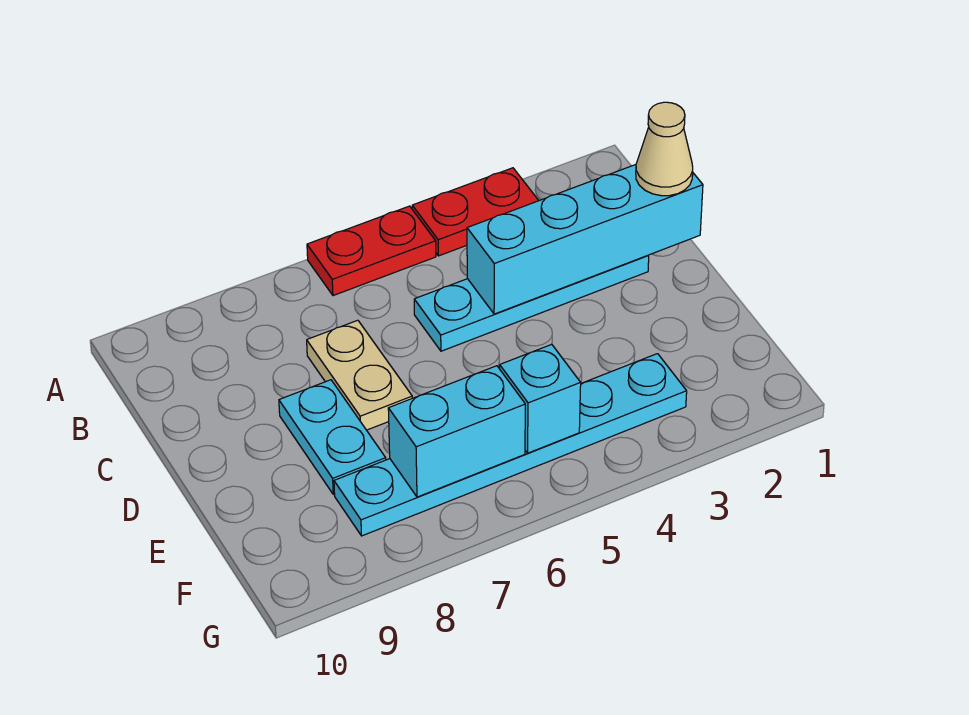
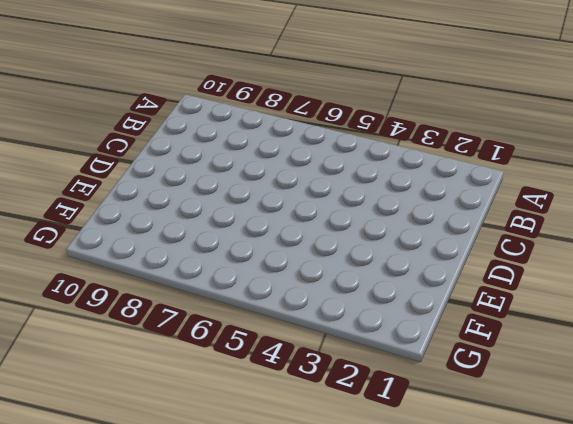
none -> red 1x2 plate [412,168,539,256]
none -> red 1x2 plate [307,206,436,296]

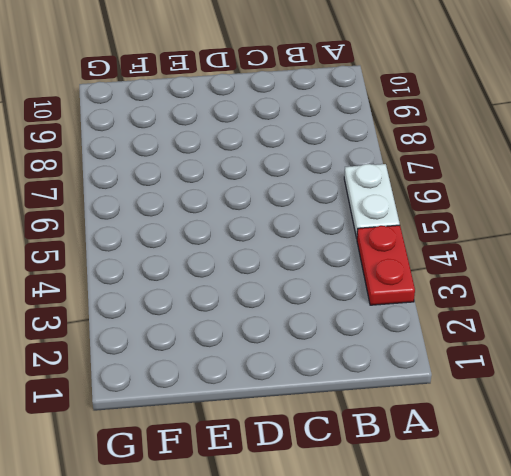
white 1x2 plate [344,164,400,238] -> red 1x2 plate [307,206,436,296]
none -> cyan 1x4 plate [414,255,649,351]
none -> tan 1x2 plate [307,320,412,430]

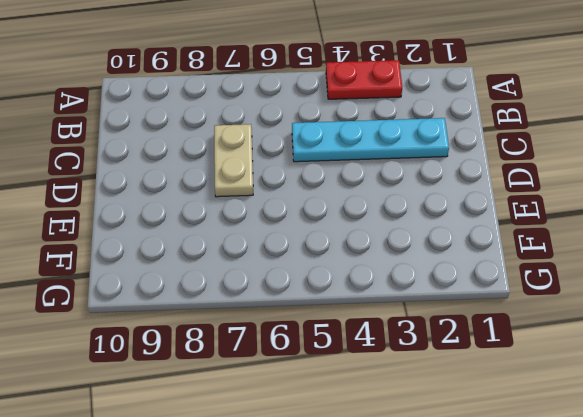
none -> red 1x2 plate [307,206,436,296]
none -> cyan 1x2 plate [279,380,386,494]

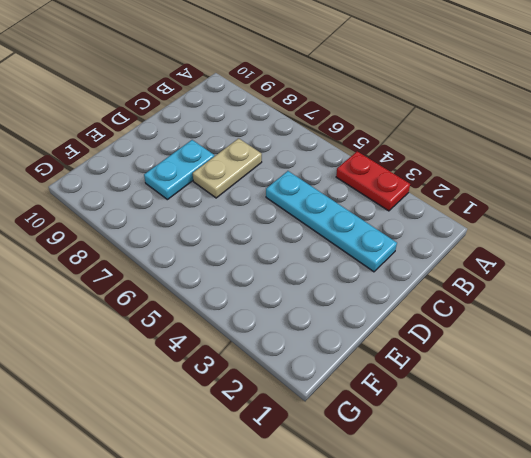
none -> red 1x2 plate [307,206,436,296]
none -> cyan 1x6 plate [334,354,687,536]

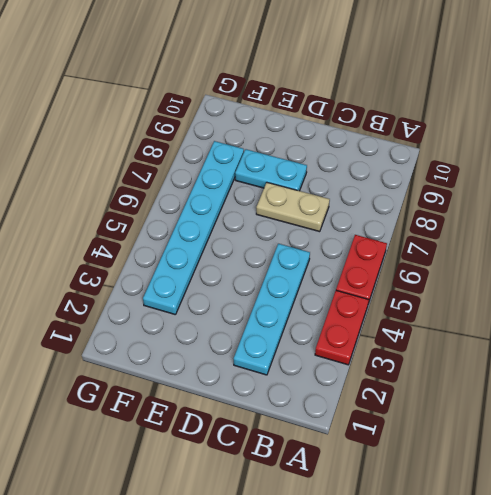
none -> cyan 1x4 brick [467,165,703,314]
none -> cyan 1x1 brick [500,344,581,453]

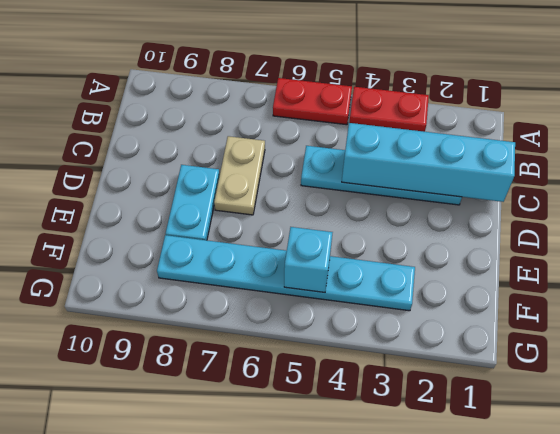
none -> cyan 1x2 brick [388,366,525,497]
none -> tan 1x1 cone [636,102,693,196]

